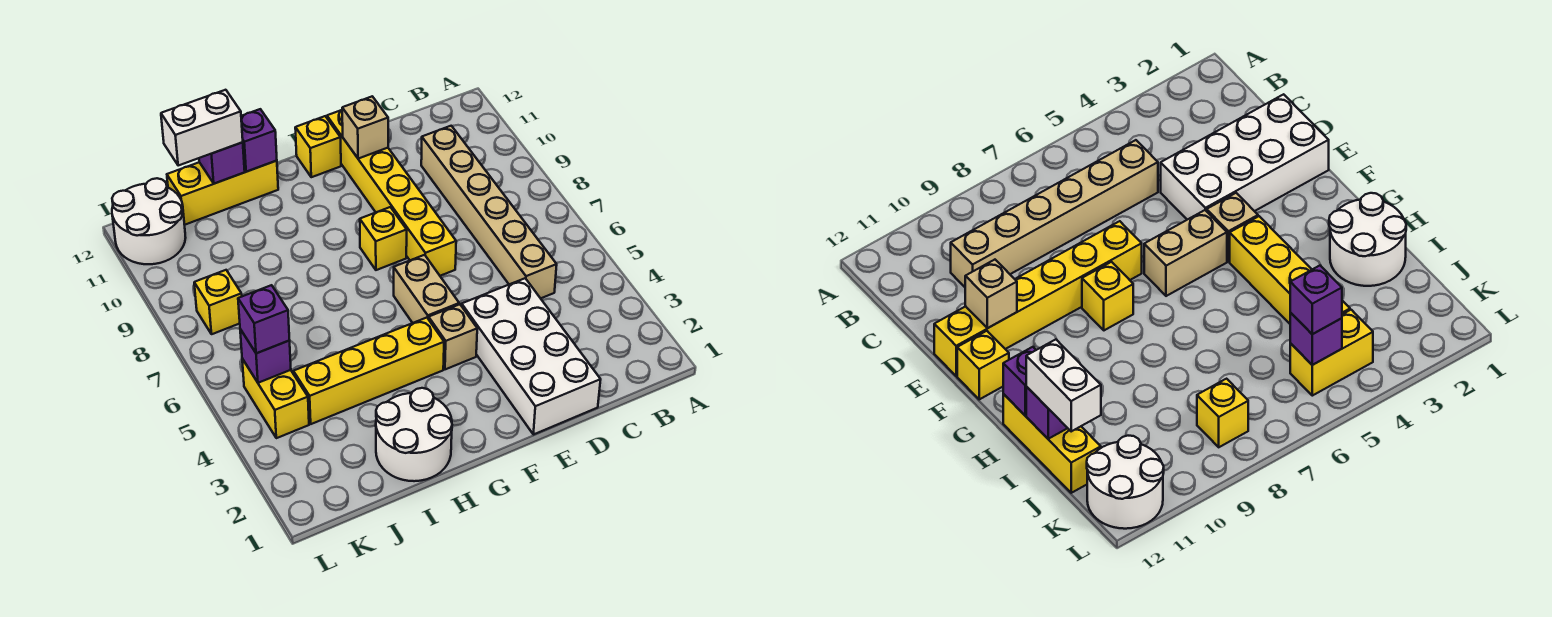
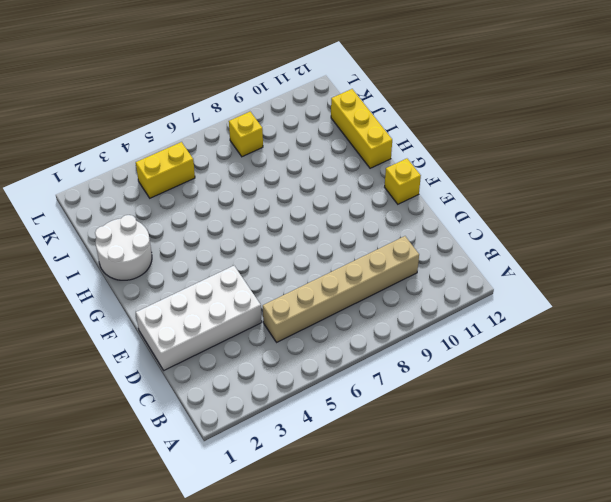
none -> yellow 1x6 brick [327,110,456,276]
none -> tan 1x1 brick [429,304,477,369]
none -> tan 1x2 brick [394,255,459,323]

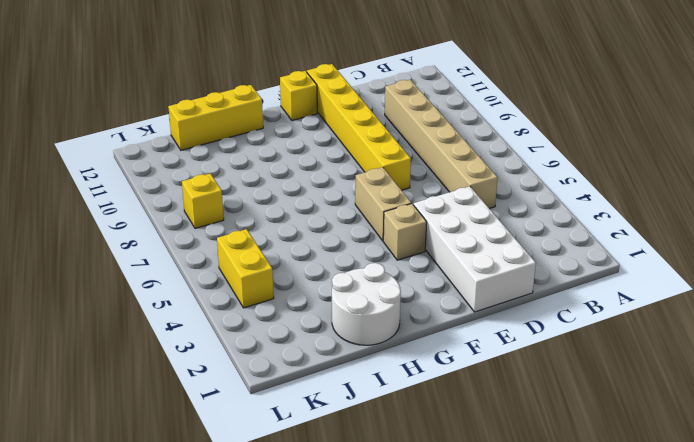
none -> yellow 1x1 brick [360,207,407,270]
none -> yellow 1x4 brick [293,318,444,424]
none -> white 2x2 round brick [112,178,186,264]

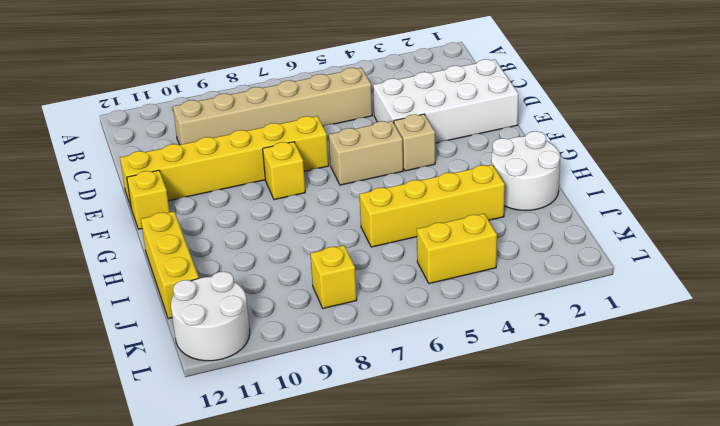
yellow 1x4 brick [360,165,505,247] -> yellow 1x4 brick turned to [293,318,444,424]
none -> tan 1x1 brick [342,96,388,159]
none -> purple 1x1 brick [241,109,277,172]
none -> purple 1x1 brick [199,142,245,184]

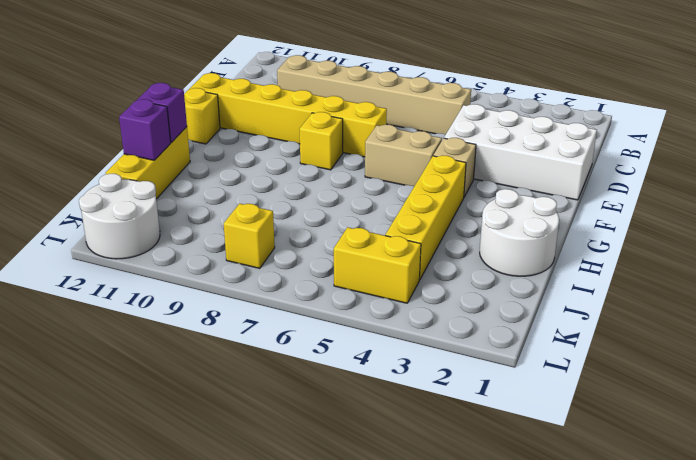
none -> tan 1x1 brick [342,96,388,159]
none -> purple 1x1 brick [240,329,291,383]
none -> white 1x2 brick [161,90,243,166]

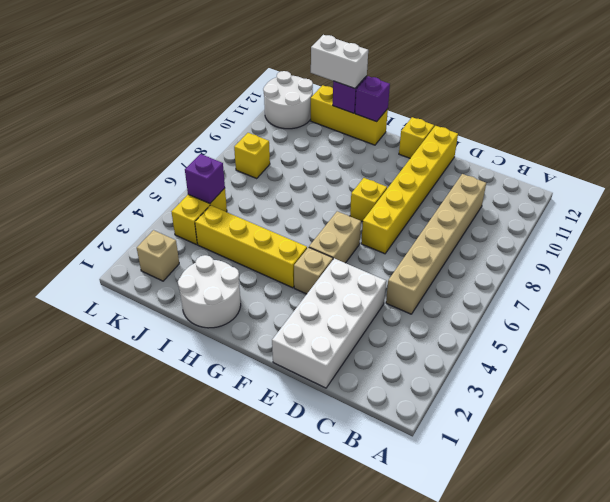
tan 1x1 brick [137,230,179,281] -> tan 1x1 brick moved to [342,96,388,159]
none -> purple 1x1 brick [238,285,289,353]

